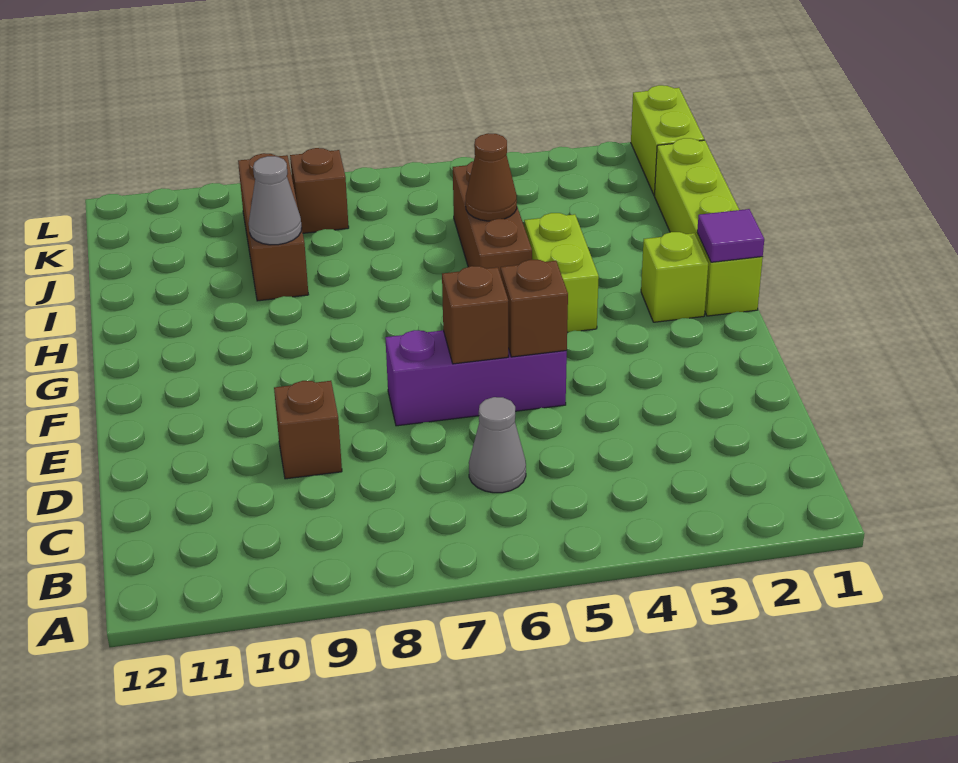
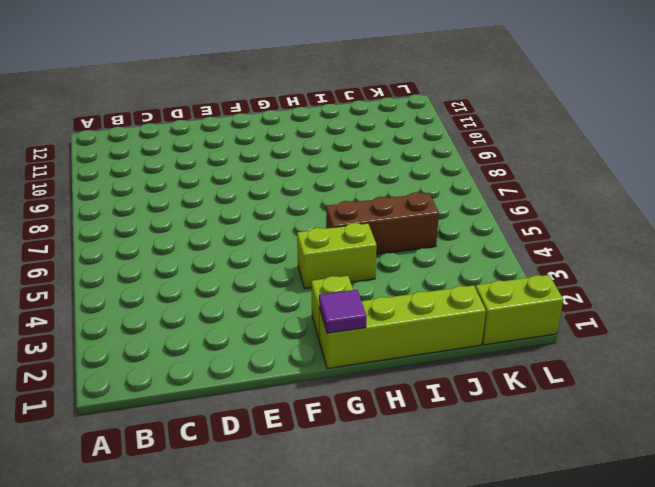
none -> grey 1x1 cone [469,397,526,493]
none -> brown 1x1 brick [274,381,342,479]
none -> purple 1x3 brick [385,330,567,426]

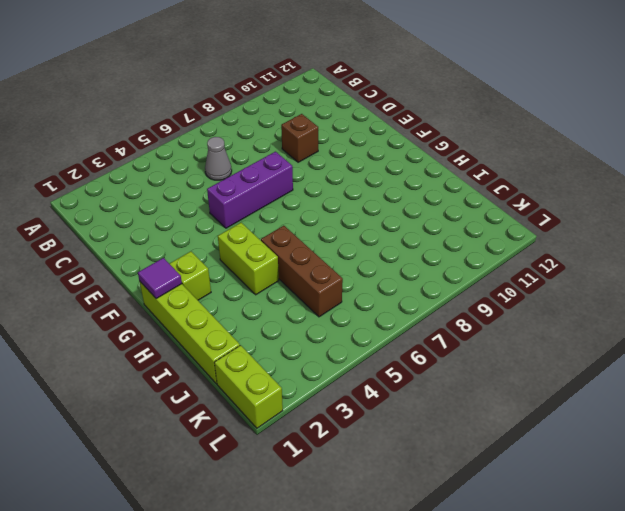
none -> brown 1x3 brick [238,153,309,301]
none -> brown 1x1 brick [290,148,349,233]
none -> brown 1x1 brick [501,260,568,357]

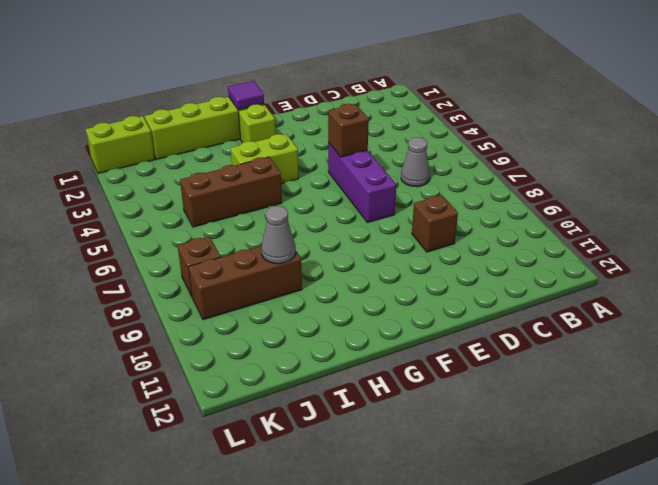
none -> brown 1x1 brick [442,266,508,364]
none -> brown 1x1 cone [466,133,517,221]

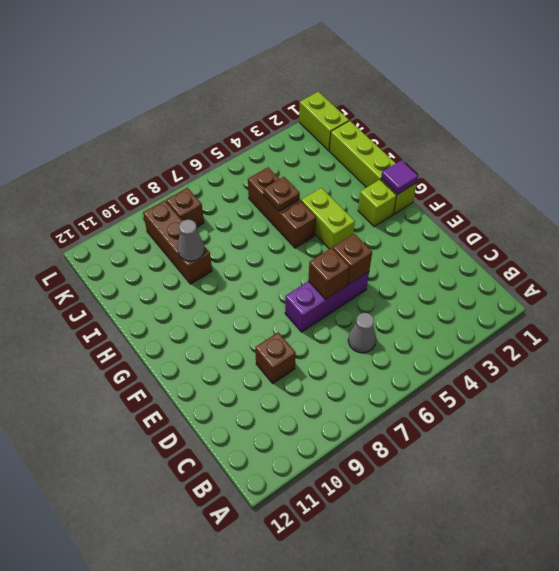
brown 1x1 plate [263,177,300,211] -> brown 1x1 cone [466,133,517,221]

